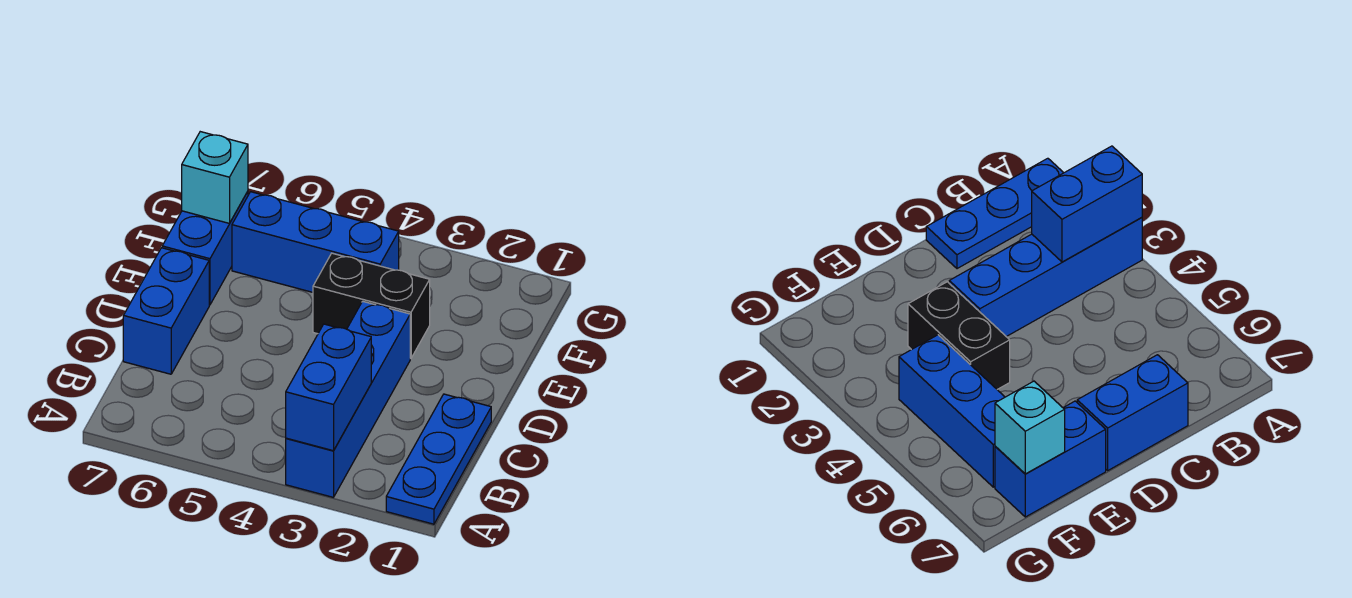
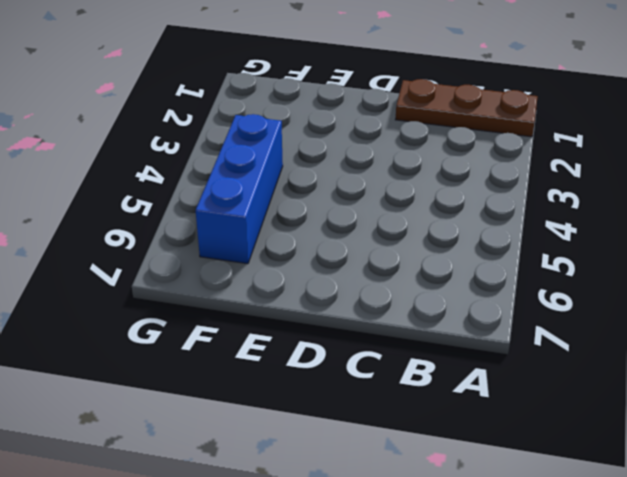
brown 1x3 plate [395,79,538,137] -> blue 1x3 plate [386,394,491,524]
none -> blue 1x4 brick [286,301,410,497]
none -> blue 1x2 brick [123,248,209,374]

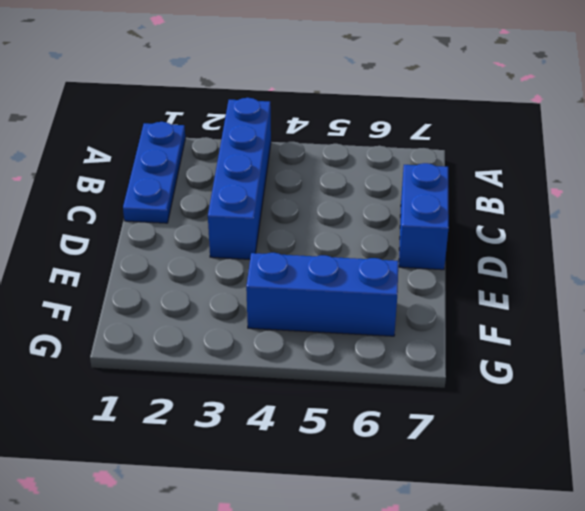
none -> black 1x2 brick [313,253,430,358]
none -> blue 1x2 brick [162,192,248,305]

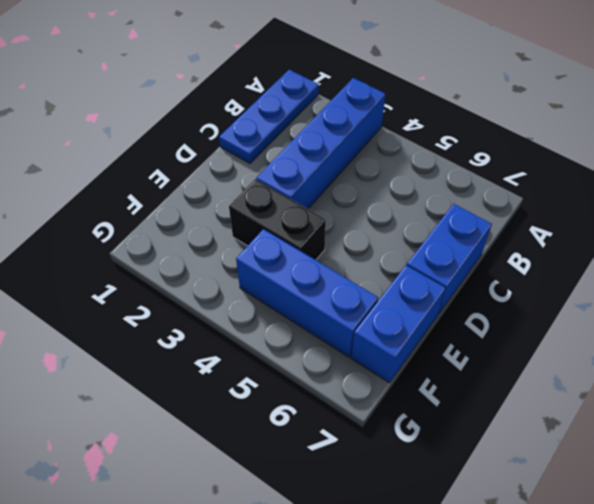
none -> blue 1x2 brick [286,324,371,451]
none -> cyan 1x1 brick [182,132,248,223]

